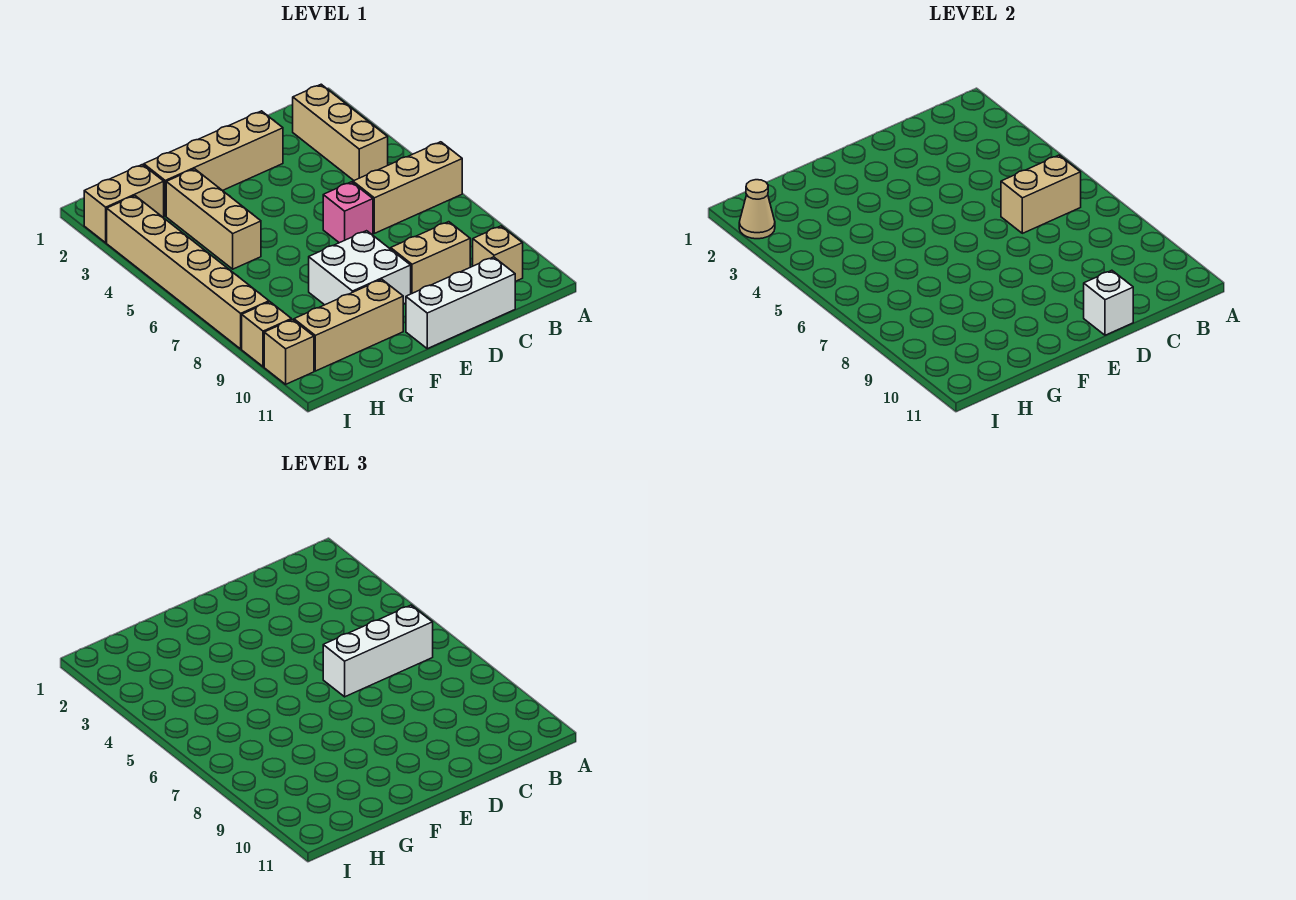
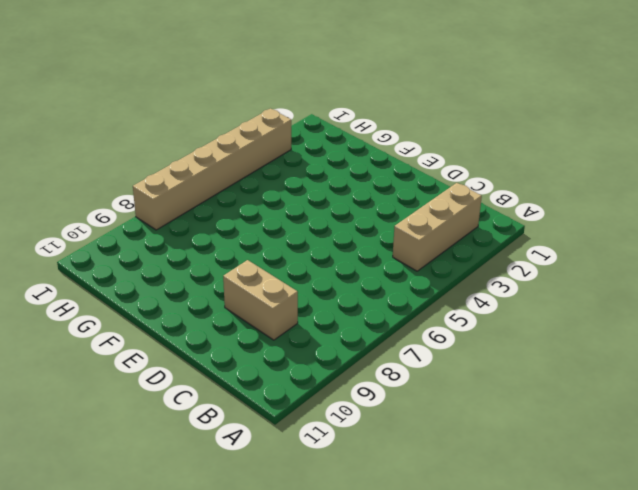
none -> tan 1x3 brick [353,142,462,233]
none -> tan 1x1 brick [473,226,523,282]
none -> white 1x3 brick [406,257,515,349]

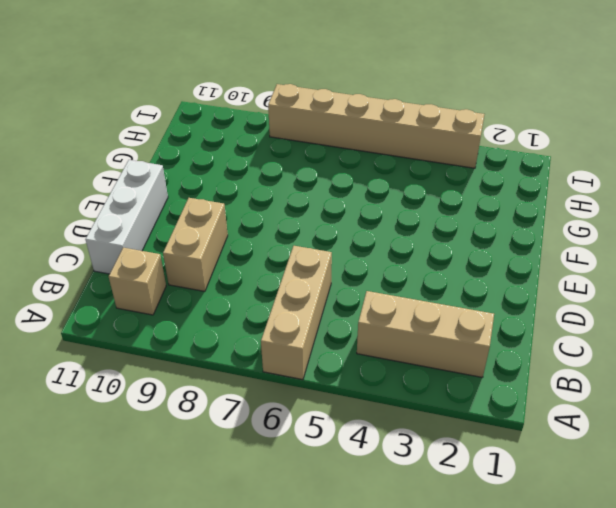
none -> tan 1x4 brick [144,111,283,216]
none -> pink 1x1 brick [323,182,373,243]
none -> white 2x2 brick [309,231,411,305]

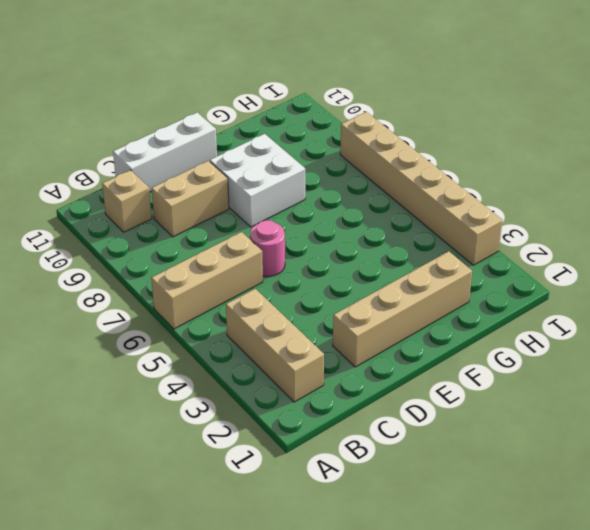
pink 1x1 round brick [250,220,285,277] -> pink 1x1 brick [323,182,373,243]
none -> tan 1x3 brick [294,279,403,371]
none -> tan 1x3 brick [166,169,261,269]
none -> tan 1x2 brick [84,165,164,243]

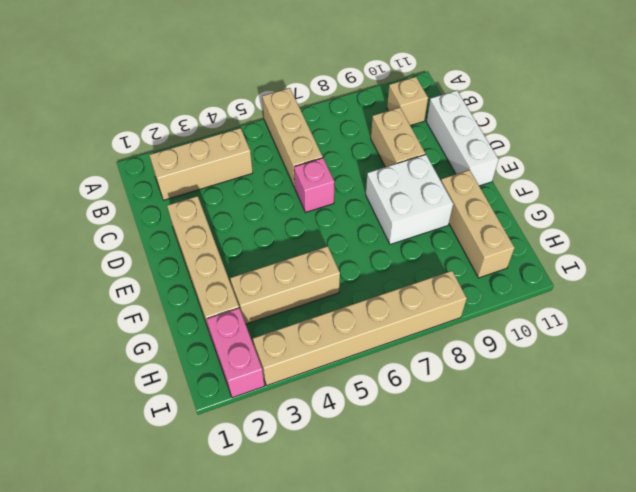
pink 1x2 brick [207,308,265,398] -> tan 1x2 brick [84,165,164,243]
none -> tan 1x1 brick [242,302,291,367]
none -> tan 1x1 brick [264,320,314,384]
none -> tan 1x2 brick [1001,155,1081,233]

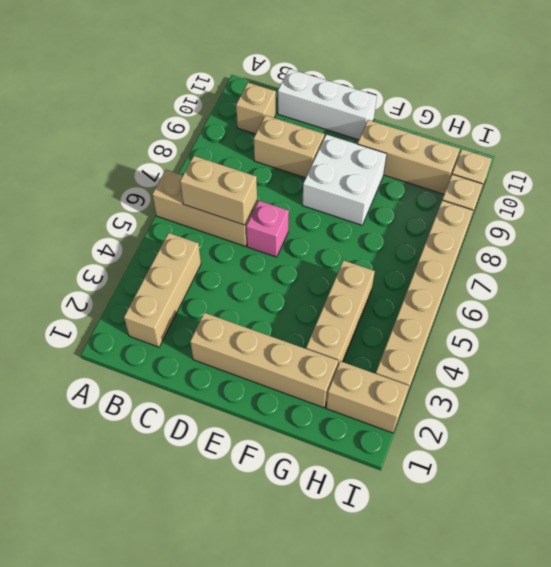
none -> white 1x1 brick [1084,270,1133,335]
none -> tan 1x1 cone [739,180,775,239]
none -> white 1x3 brick [323,605,433,697]

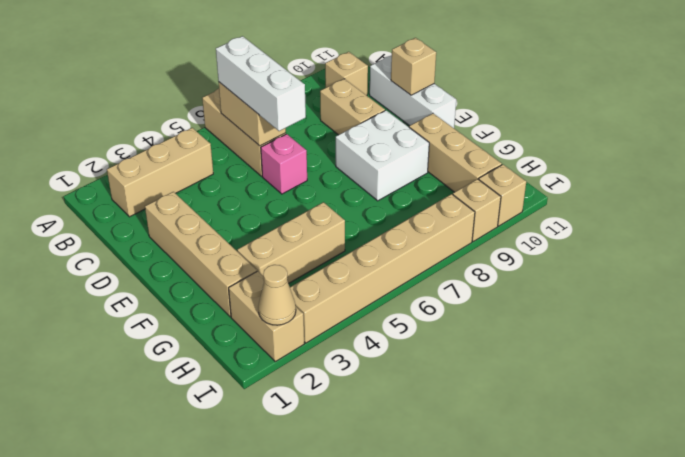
tan 1x1 brick [391,38,436,95] -> white 1x1 brick [1084,270,1133,335]

